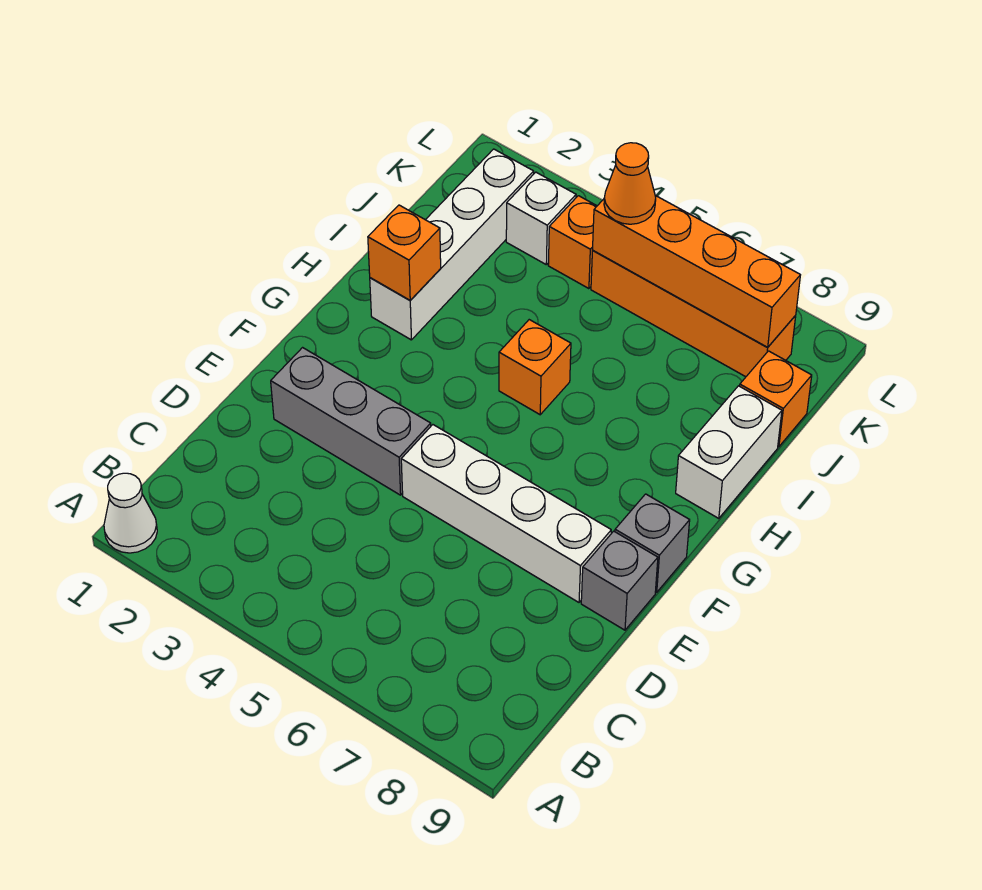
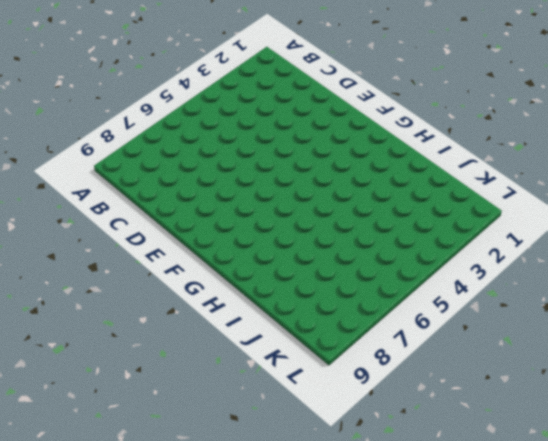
none -> white 1x1 cone [104,473,157,553]
none -> grey 1x3 brick [271,348,431,495]
none -> white 1x4 brick [401,425,611,602]

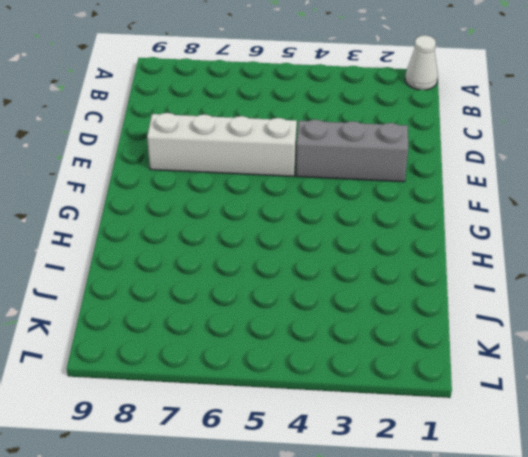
none -> grey 1x1 brick [581,531,658,630]
none -> grey 1x1 brick [615,494,690,592]
none -> white 1x4 brick [370,149,534,340]

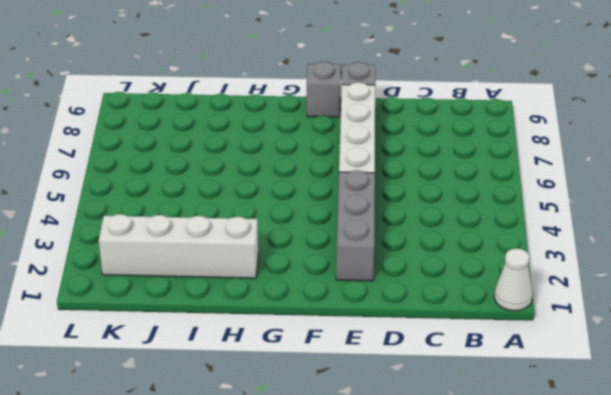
none -> orange 1x1 brick [499,320,571,415]
none -> white 1x2 brick [676,386,782,518]
none -> orange 1x1 brick [740,351,812,447]

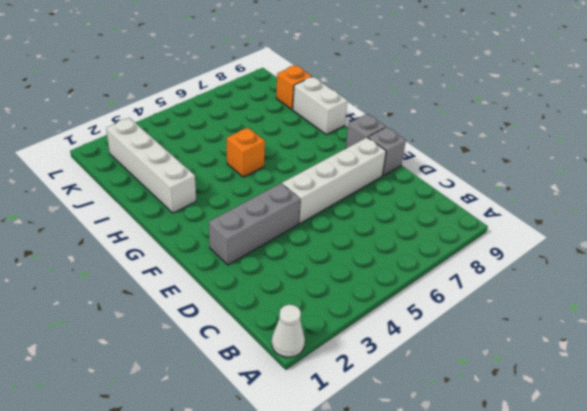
none -> white 1x1 brick [506,172,576,264]
none -> orange 1x1 brick [548,196,597,289]
none -> orange 1x4 brick [591,251,796,377]

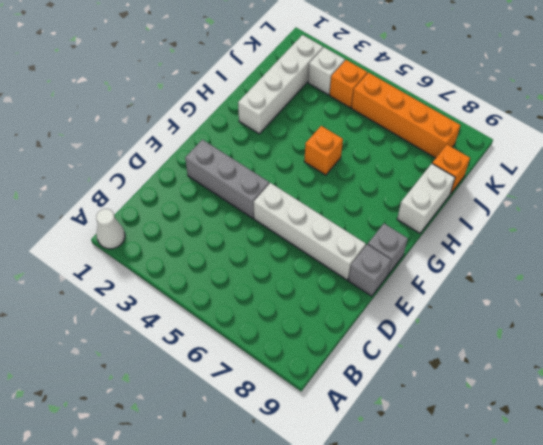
none -> orange 1x1 brick [368,205,441,300]
none -> orange 1x4 brick [593,196,800,347]
none -> orange 1x1 cone [604,143,656,224]

